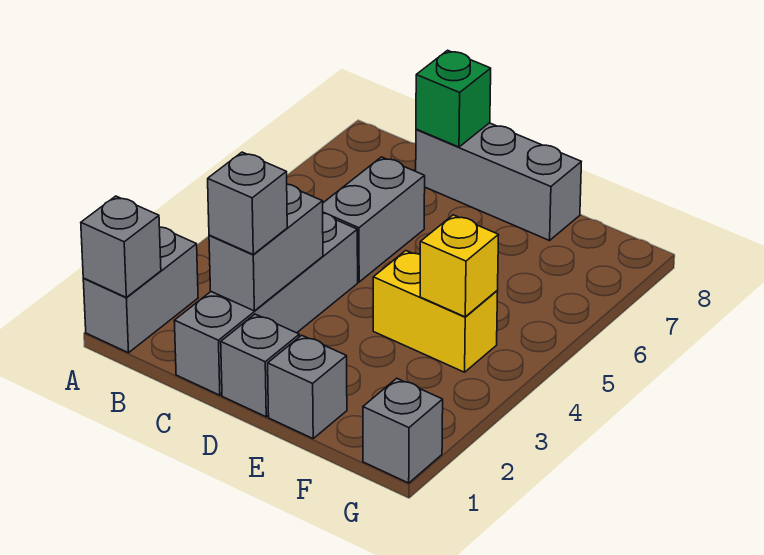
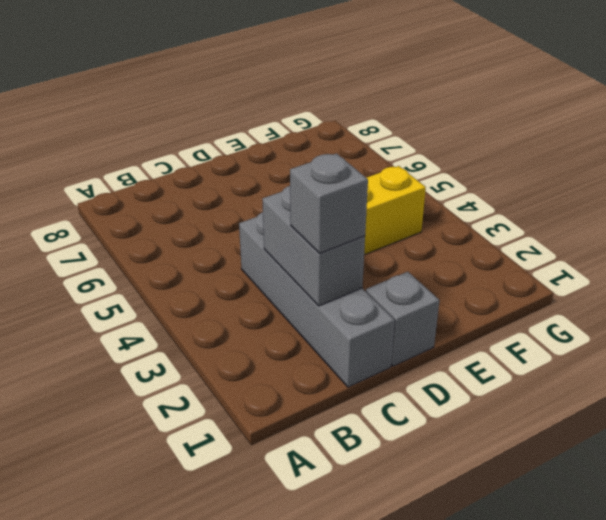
none -> grey 1x2 brick [83,227,198,353]
none -> grey 1x2 brick [323,157,425,282]
none -> grey 1x3 brick [416,123,581,241]

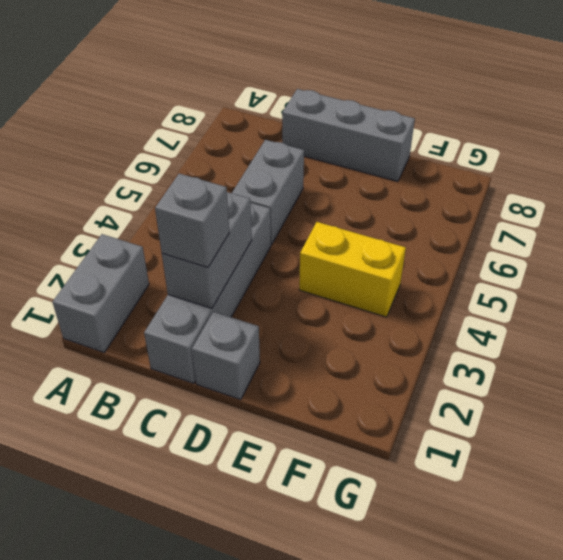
none -> grey 1x1 brick [268,335,347,438]
none -> grey 1x1 brick [363,378,443,483]
none -> grey 1x1 brick [81,196,161,297]

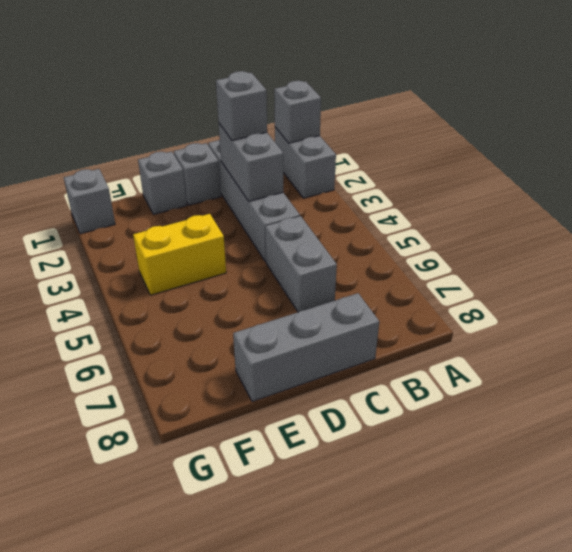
none -> green 1x1 brick [416,50,491,147]
none -> yellow 1x1 brick [420,215,499,317]

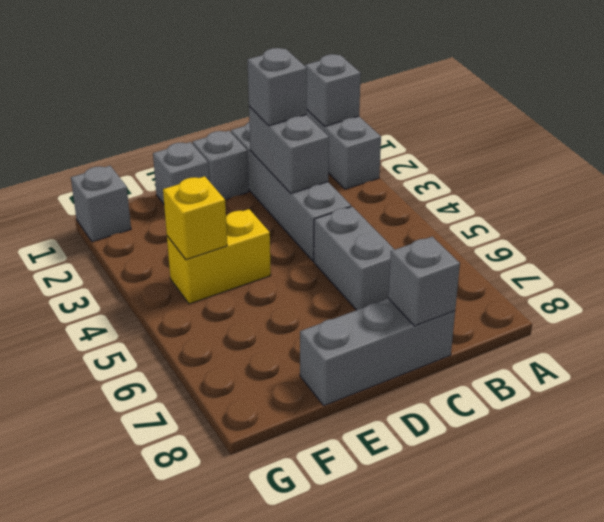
grey 1x1 brick [388,237,460,326] -> green 1x1 brick [416,50,491,147]

